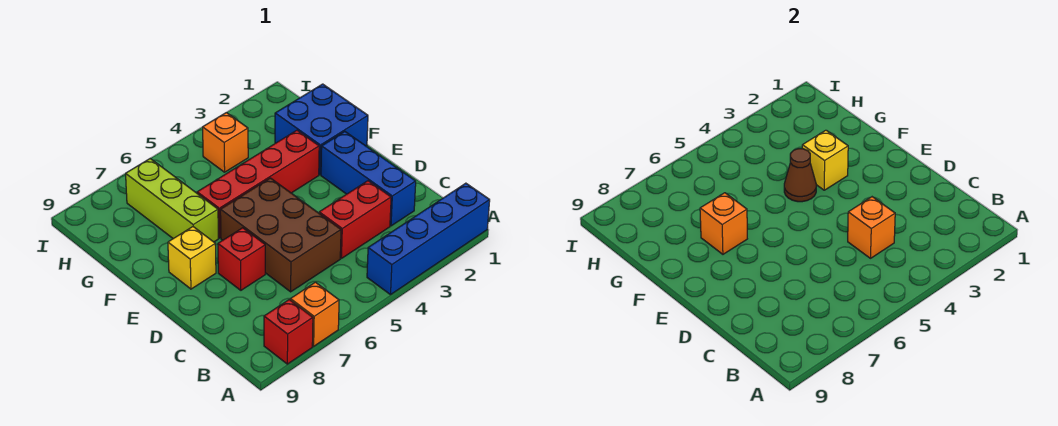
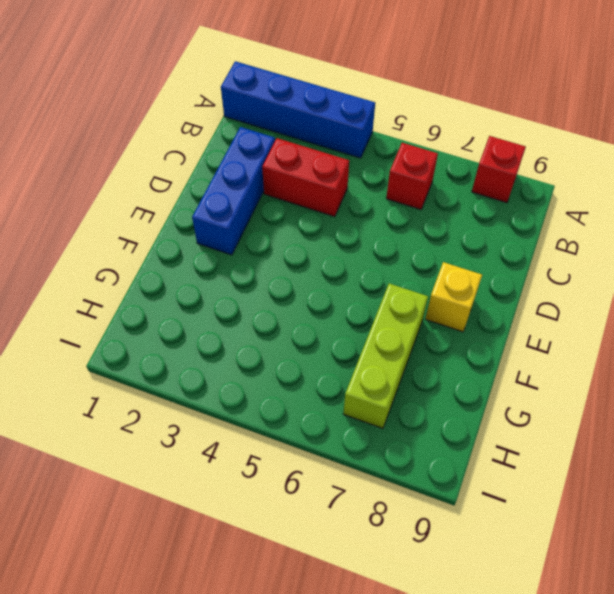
red 1x1 brick [386,143,438,209] -> red 1x1 brick moved to [218,228,265,290]
none -> orange 1x1 brick [290,282,339,346]
none -> brown 2x3 brick [220,178,341,292]
none -> blue 2x2 brick [275,84,368,175]

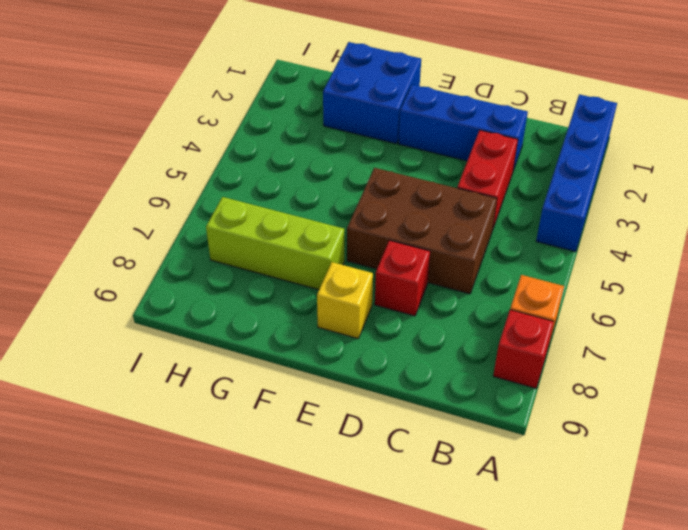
none -> red 1x4 brick [197,130,319,238]
none -> orange 1x1 brick [203,113,248,172]
none -> orange 1x1 brick [848,197,895,258]

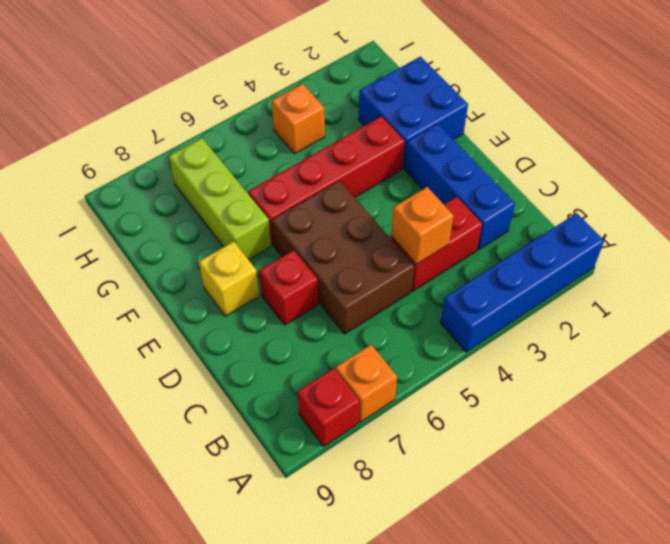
none -> yellow 1x1 brick [802,130,848,190]
none -> brown 1x1 cone [784,149,816,202]
none -> orange 1x1 brick [700,193,747,254]

